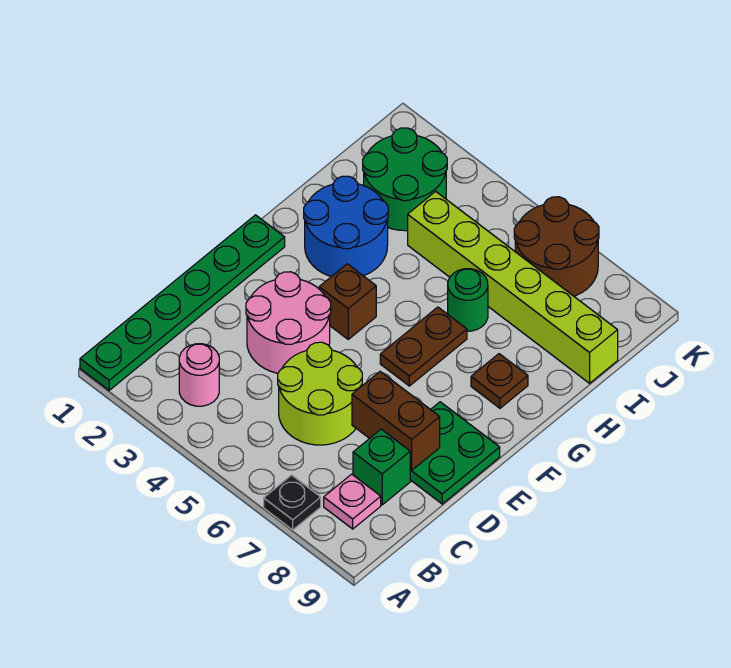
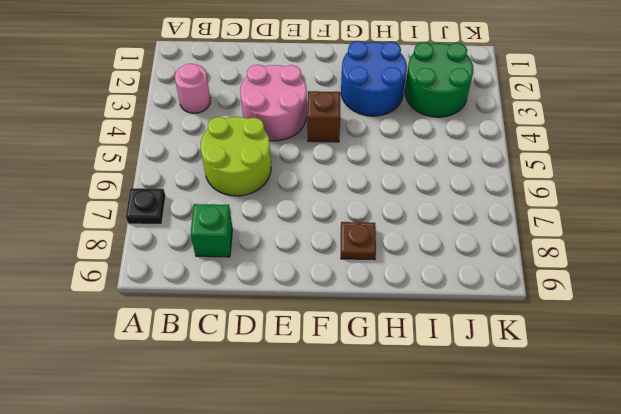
none -> green 1x6 plate [80,215,285,390]
none -> pink 1x1 plate [324,474,381,529]
none -> green 2x2 plate [410,402,500,504]

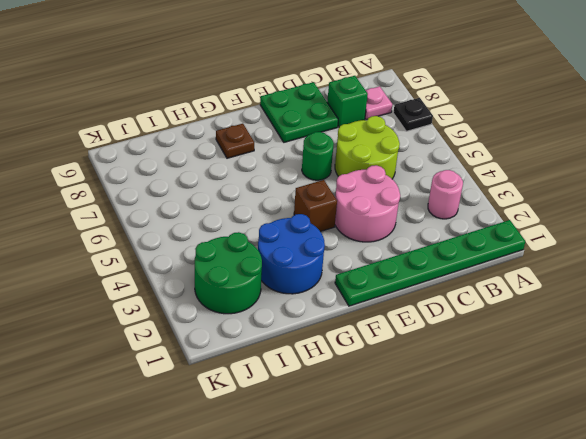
green 1x1 round brick [302,132,334,180] -> green 1x1 round brick moved to [448,269,488,331]
none -> brown 1x2 plate [380,307,467,386]
none -> lime 1x6 brick [408,191,618,383]
none -> brown 2x2 round brick [514,197,599,296]

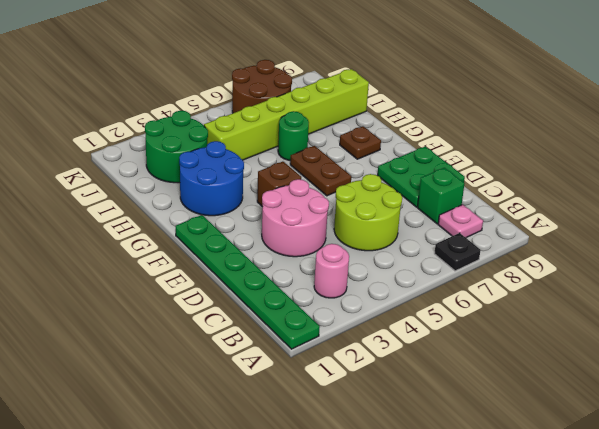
none -> brown 1x2 brick [352,372,440,470]

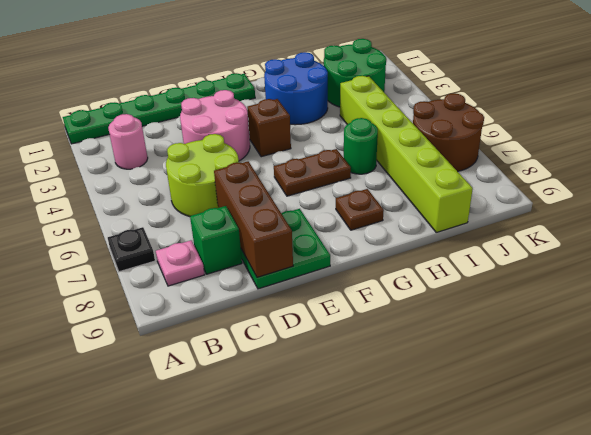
brown 1x3 brick [214,161,293,277] -> brown 1x2 brick [352,372,440,470]

